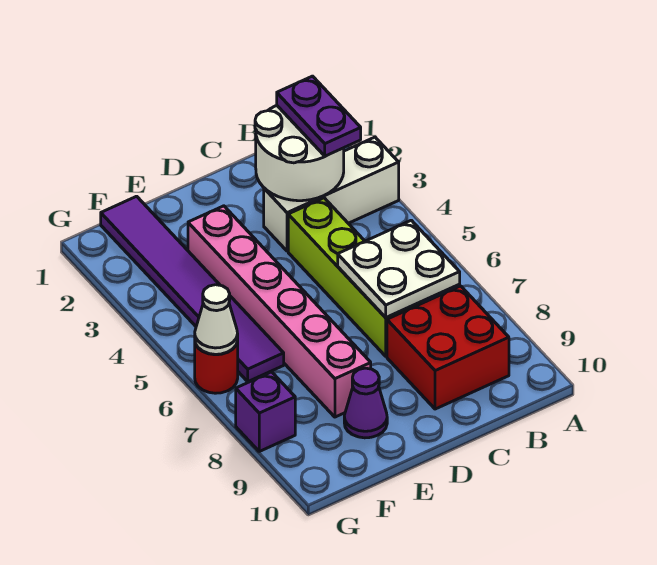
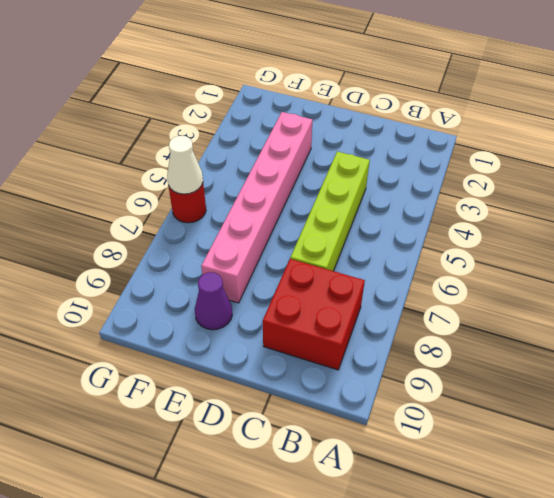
none -> white 1x3 brick [264,137,399,251]
none -> purple 1x6 tile [101,196,284,381]
none -> purple 1x1 brick [236,372,295,451]

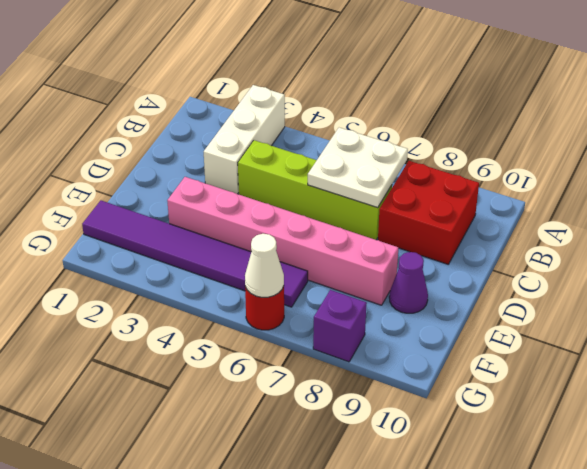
none -> white 2x2 round brick [255,105,344,201]
none -> purple 1x2 plate [277,76,361,156]

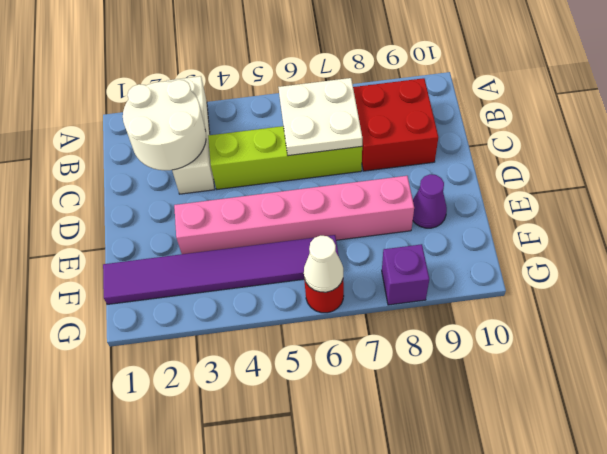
none -> purple 1x2 plate [277,76,361,156]

